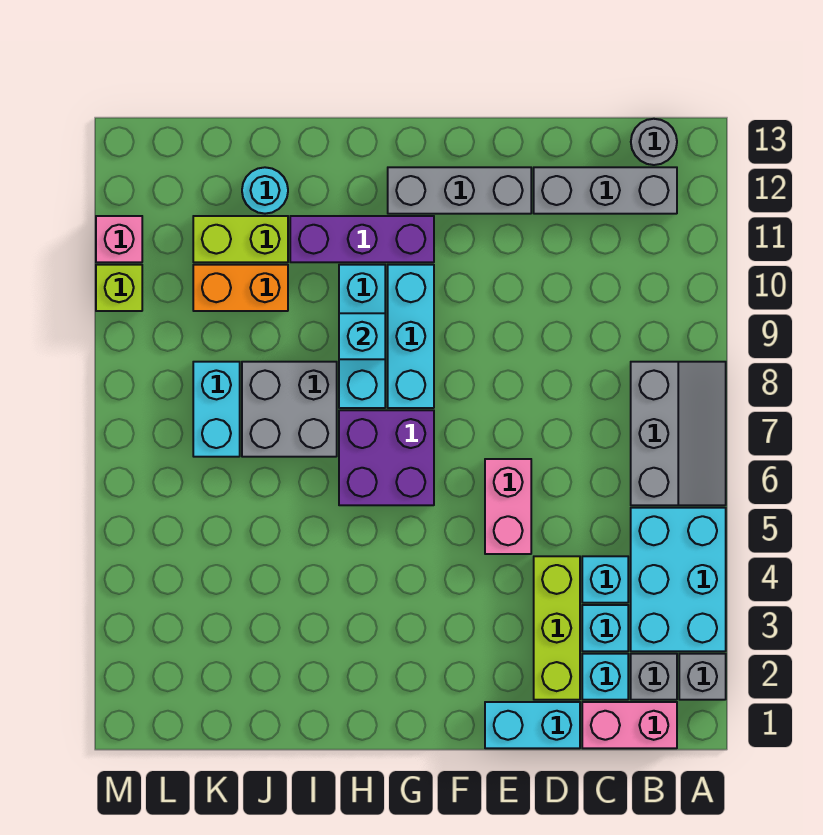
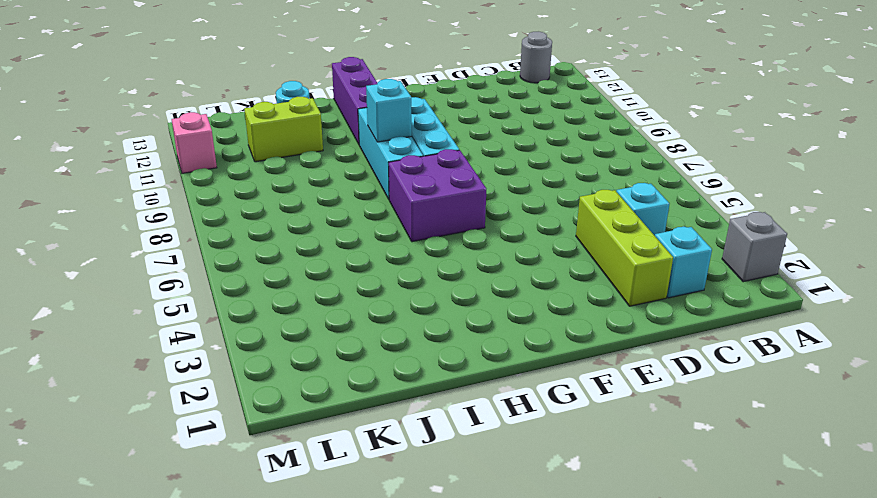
purple 1x3 brick [332,57,377,144] -> purple 1x3 brick turned to [290,216,434,262]
none -> cyan 2x3 brick [631,508,726,651]
none -> grey 2x3 slope [631,362,726,505]
none -> pink 1x2 brick [582,702,677,748]

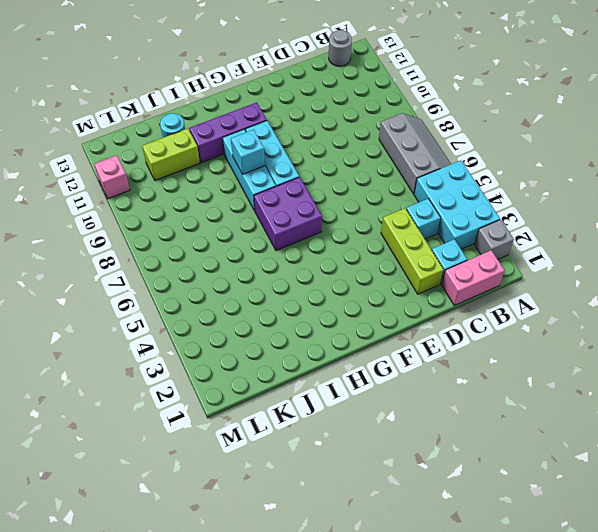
none -> grey 1x1 brick [631,654,677,700]
none -> grey 1x3 brick [534,167,677,214]
none -> cyan 1x1 brick [582,605,628,651]

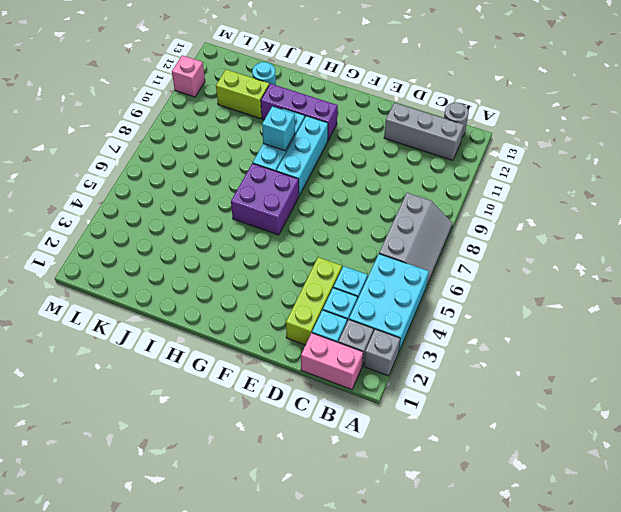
none -> cyan 1x2 brick [485,702,580,748]
none -> pink 1x2 brick [485,459,531,554]
none -> grey 1x3 brick [388,167,531,214]

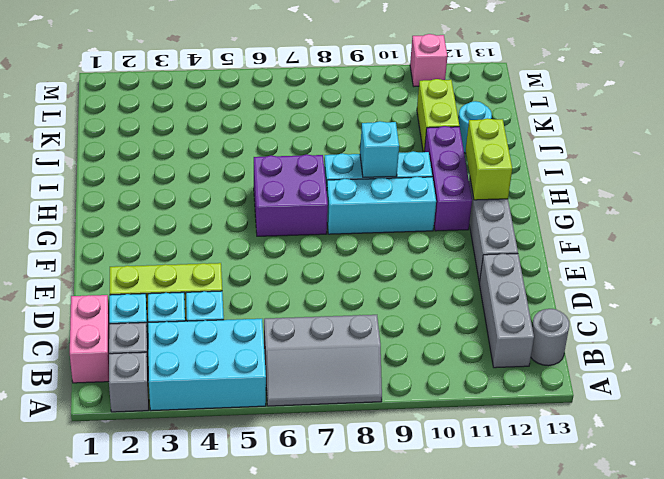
lime 1x2 brick [466,118,512,200] -> none
none -> cyan 1x2 brick [485,702,580,748]
none -> pink 1x2 brick [485,459,531,554]
none -> grey 2x2 brick [242,362,337,457]

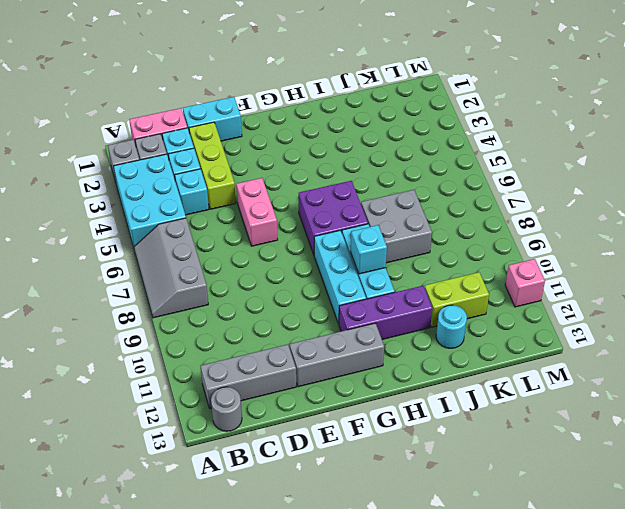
none -> orange 1x2 brick [193,265,288,311]
none -> cyan 1x2 brick [193,362,240,457]
none -> lime 1x1 brick [96,265,142,311]

